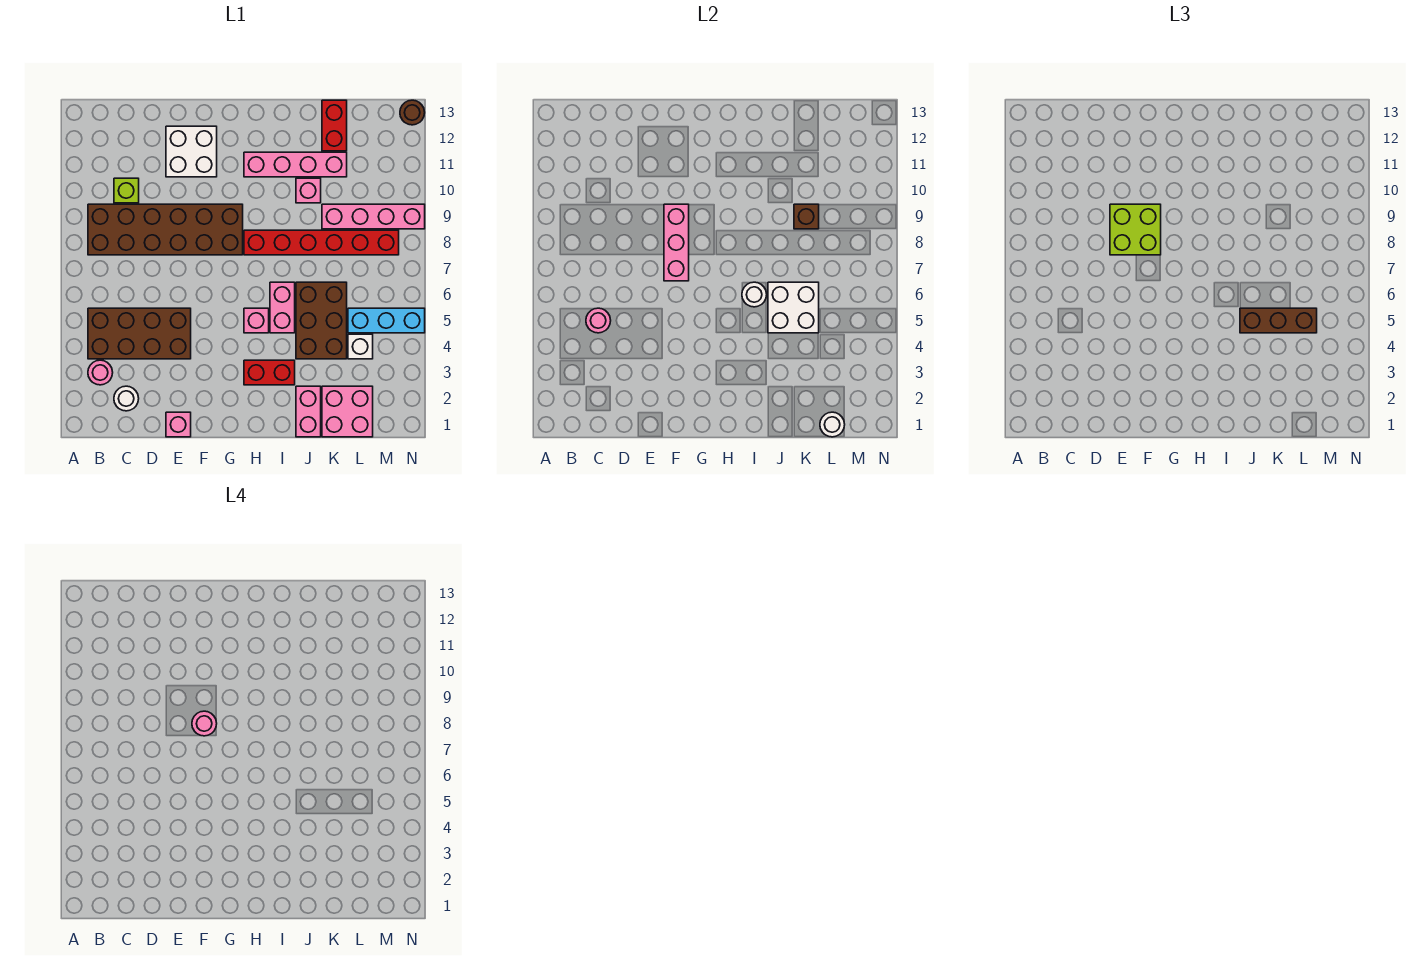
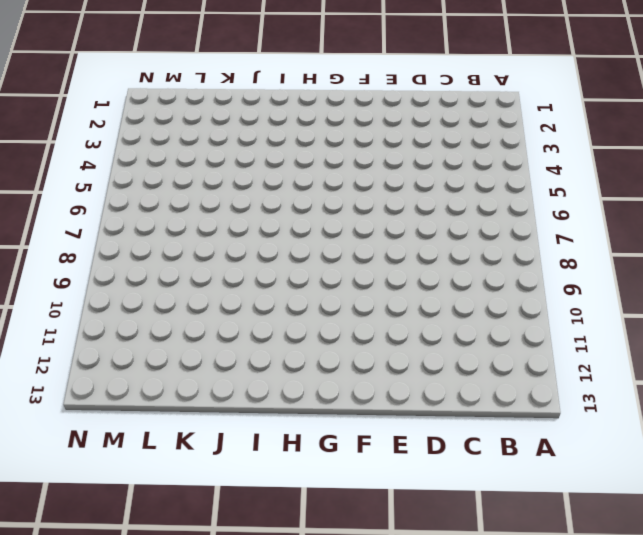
none -> pink 1x1 round brick [88,360,113,385]
none -> brown 2x4 brick [88,308,191,359]
none -> brown 2x6 brick [88,204,243,255]
none -> white 1x1 round brick [114,386,139,411]

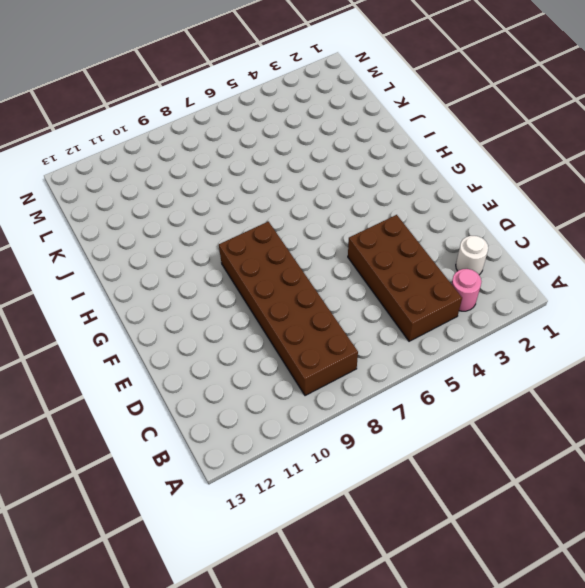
none -> lime 1x1 brick [114,178,139,203]
none -> pink 1x1 brick [166,412,191,437]
none -> white 2x2 brick [166,126,217,177]
none -> red 1x2 brick [244,360,295,385]

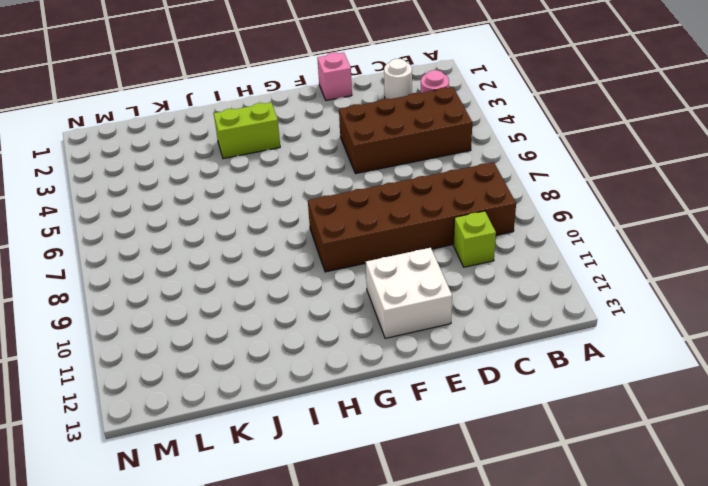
lime 1x2 brick [214,102,280,159] -> red 1x2 brick [244,360,295,385]
none -> pink 1x1 brick [244,308,269,333]
none -> red 1x6 brick [244,230,399,255]
none -> pink 1x4 brick [244,152,347,177]
none -> pink 1x2 brick [270,282,295,333]

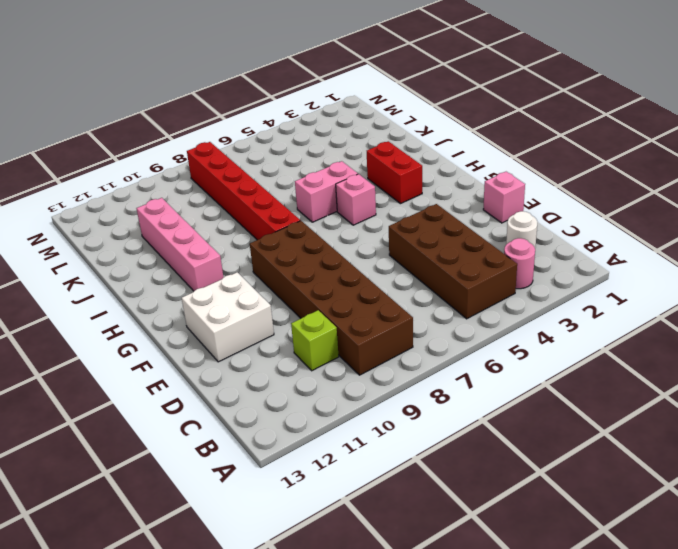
none -> pink 1x2 brick [296,386,321,437]
none -> brown 2x3 brick [296,282,347,359]
none -> pink 1x1 brick [296,178,321,203]
none -> pink 2x2 brick [322,386,373,437]

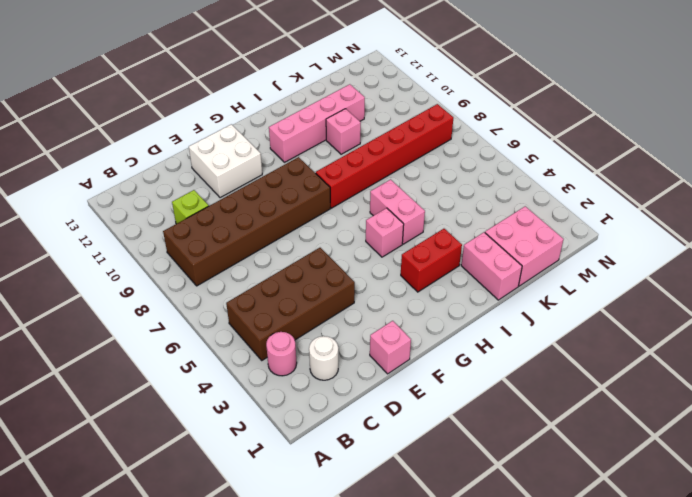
none -> brown 2x3 brick [296,282,347,359]
none -> pink 1x4 brick [322,204,425,229]
none -> red 1x2 brick [322,100,347,151]
none -> white 1x1 brick [348,334,373,359]

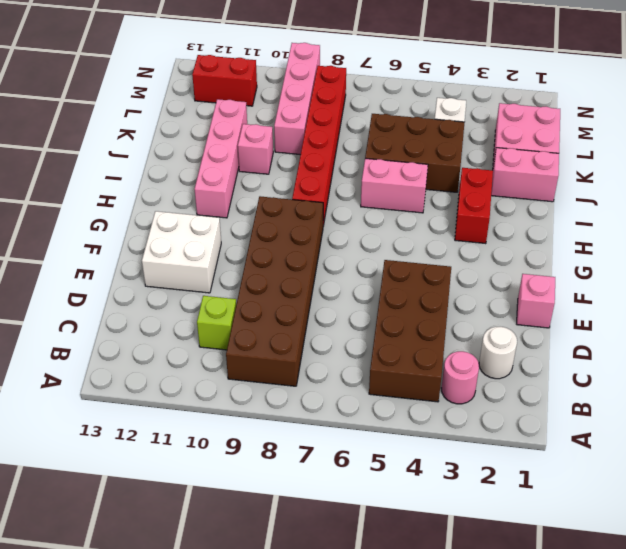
red 1x2 brick [192,55,257,106] -> red 1x2 brick moved to [322,100,347,151]
none -> pink 1x1 brick [244,308,269,333]
none -> cyan 1x3 brick [348,308,425,333]
none -> brown 1x1 round brick [400,100,425,125]
none -> pink 1x1 round brick [586,308,611,333]

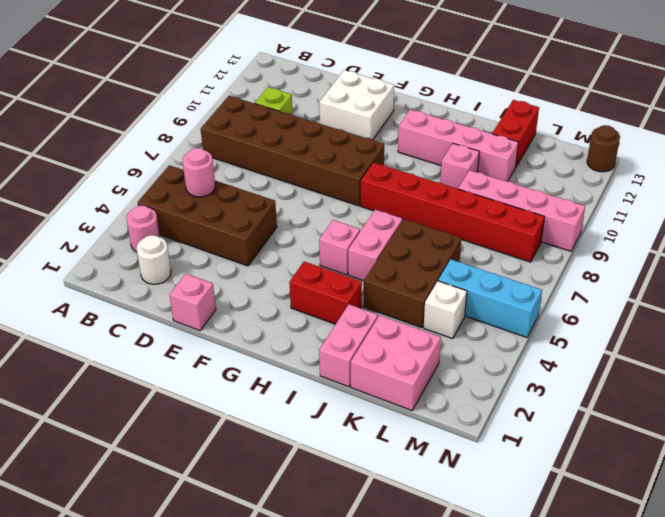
none -> pink 1x3 brick [664,204,689,281]
none -> white 1x1 round brick [742,282,767,307]
none -> white 2x2 brick [768,282,819,333]
none -> brown 1x1 brick [794,204,819,229]

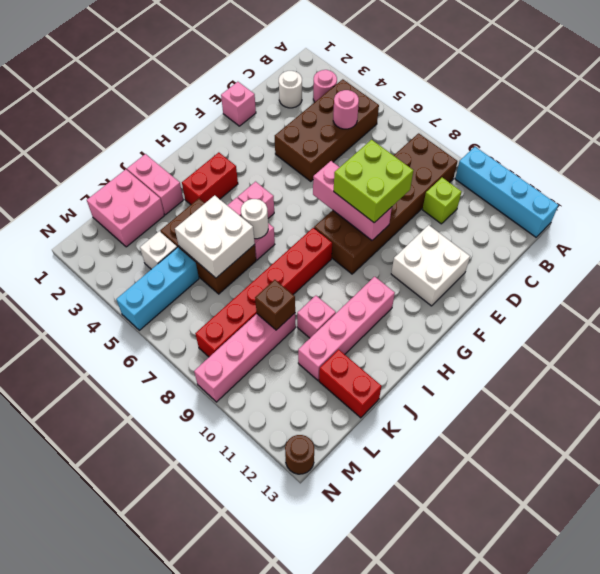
cyan 1x4 brick [455,147,558,237] -> none
none -> white 1x1 round brick [820,412,845,437]
none -> brown 1x3 brick [1240,308,1317,333]
none -> pink 1x1 round brick [192,711,217,736]

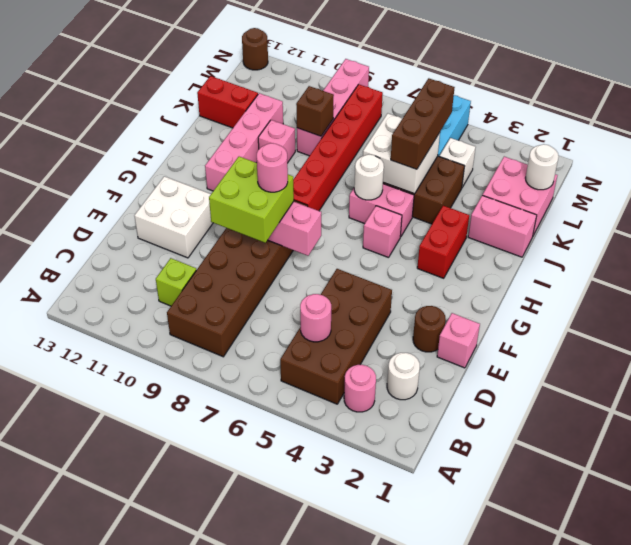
brown 1x1 round brick [413,306,446,352] -> none

